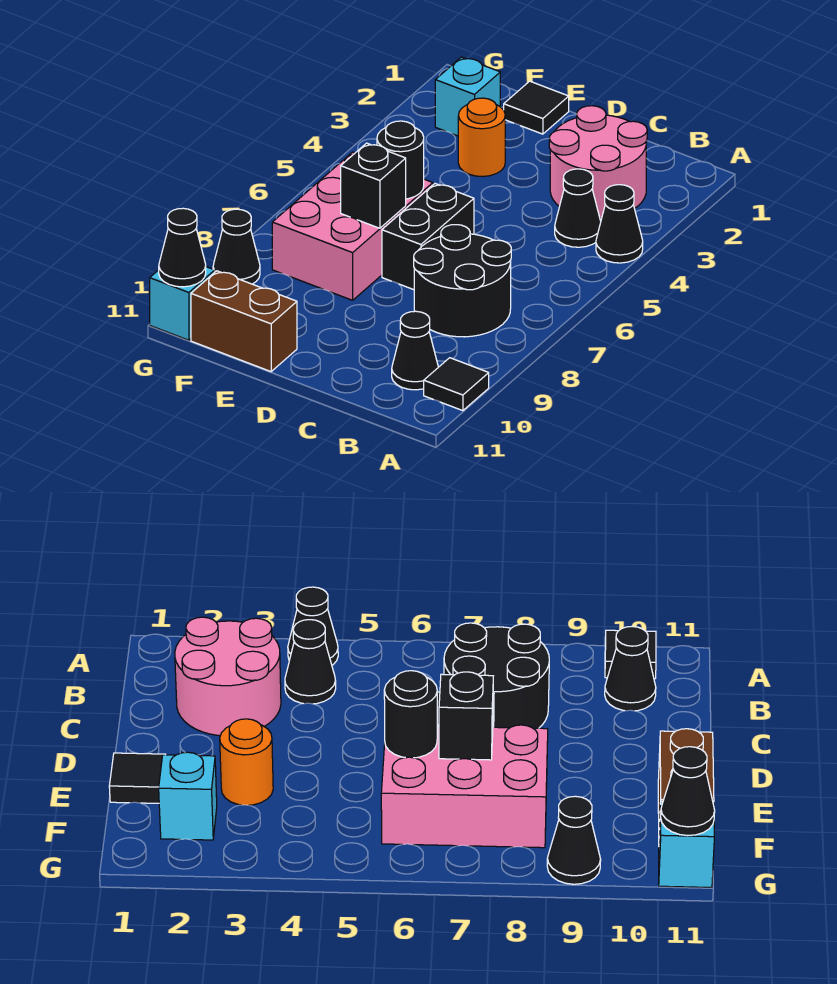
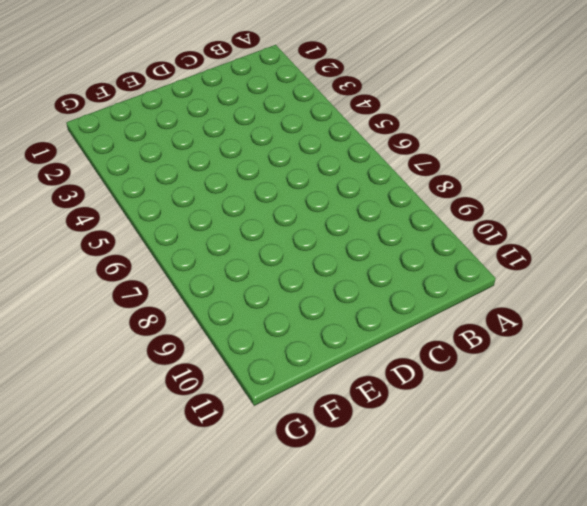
none -> black 1x1 cone [596,185,643,263]
none -> black 1x1 tile [424,358,489,411]
none -> pink 2x2 round brick [549,106,647,218]

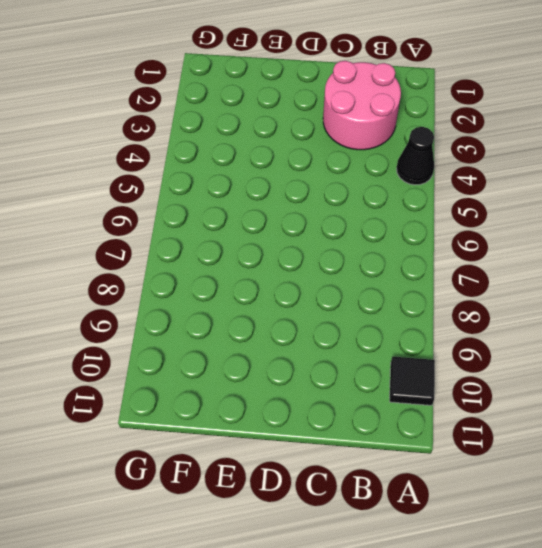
none -> black 1x1 cone [555,169,601,247]
none -> black 2x2 round brick [414,225,511,337]
none -> black 1x1 cone [392,311,438,390]

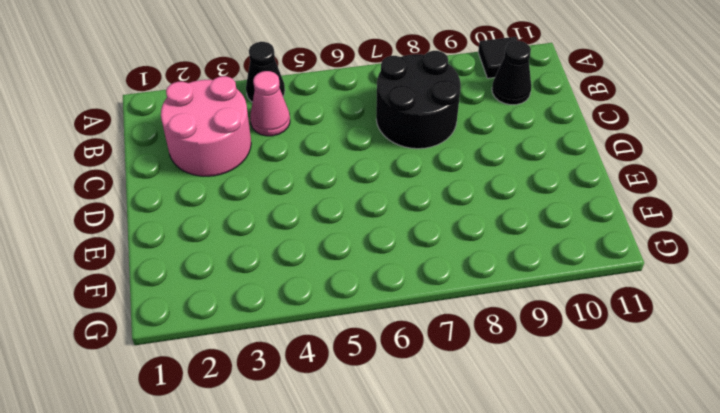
pink 1x1 cone [250,71,290,136] -> black 1x1 cone [555,169,601,247]
none -> black 1x2 brick [382,184,474,290]
none -> black 1x1 tile [504,81,569,134]
none -> orange 1x1 round brick [458,98,505,177]

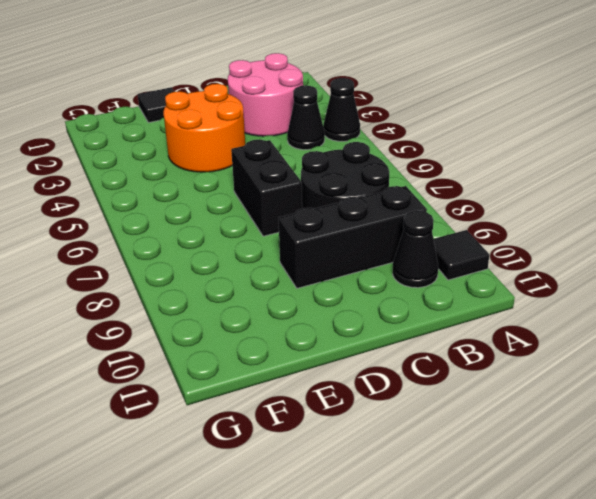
black 1x3 brick [278,186,427,288] -> none
orange 2x2 round brick [164,84,245,172] -> orange 1x1 round brick [458,98,505,177]
none -> pink 2x3 brick [272,152,433,300]
none -> brown 1x2 brick [191,271,297,372]
none -> cyan 1x1 brick [435,57,500,136]

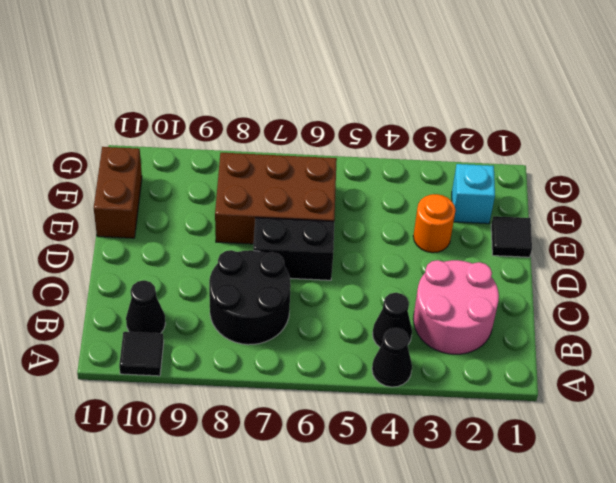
brown 2x3 brick [215,153,337,244] -> pink 2x3 brick [272,152,433,300]
none -> black 1x1 cone [213,209,260,284]
none -> cyan 1x1 brick [150,267,215,340]
none -> black 1x1 round brick [377,121,424,199]

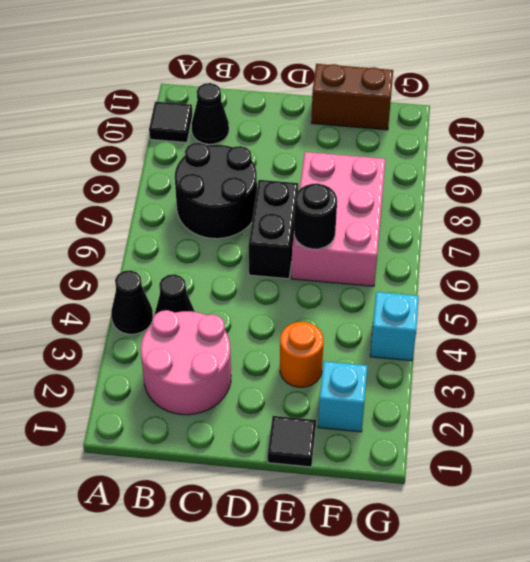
cyan 1x1 brick [370,292,419,361] -> cyan 1x1 brick moved to [150,267,215,340]
none -> black 1x1 cone [213,209,260,284]
none -> black 1x1 brick [341,143,406,228]
none -> black 1x1 cone [159,208,206,287]

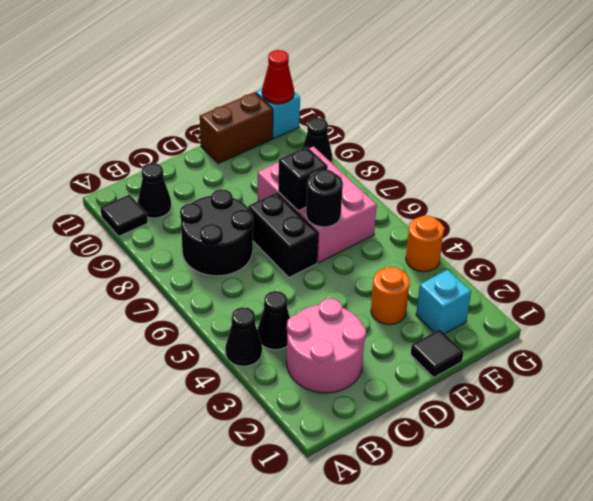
orange 1x1 round brick [406,215,444,272] -> none
red 1x1 cone [262,50,294,104] -> black 1x1 cone [159,208,206,287]

